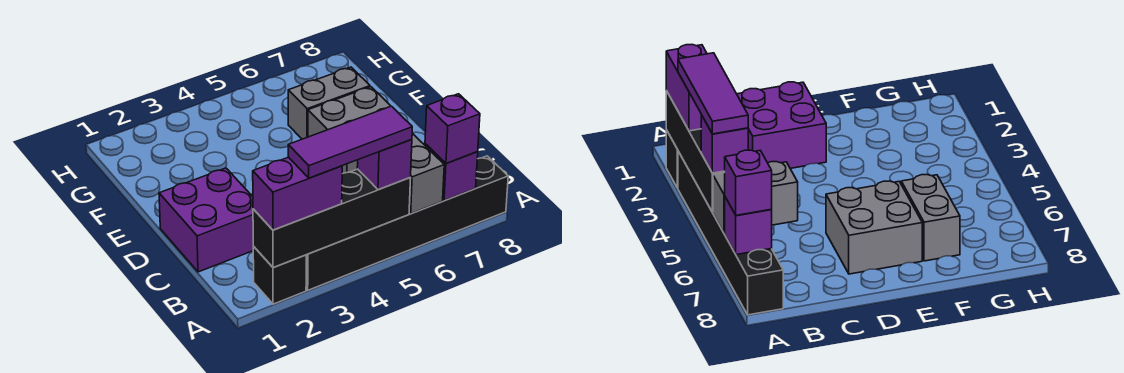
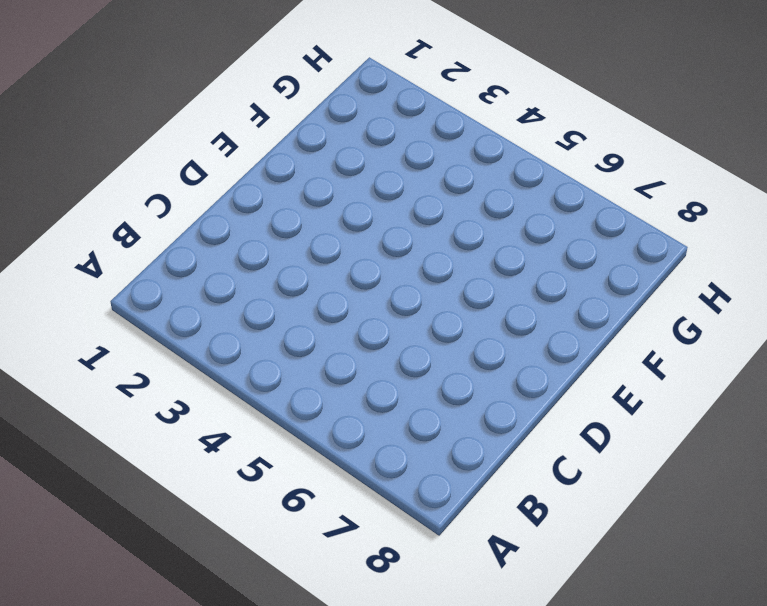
none -> black 1x1 brick [253,247,306,304]
none -> black 1x6 brick [306,156,508,290]
none -> purple 2x2 brick [159,168,254,272]

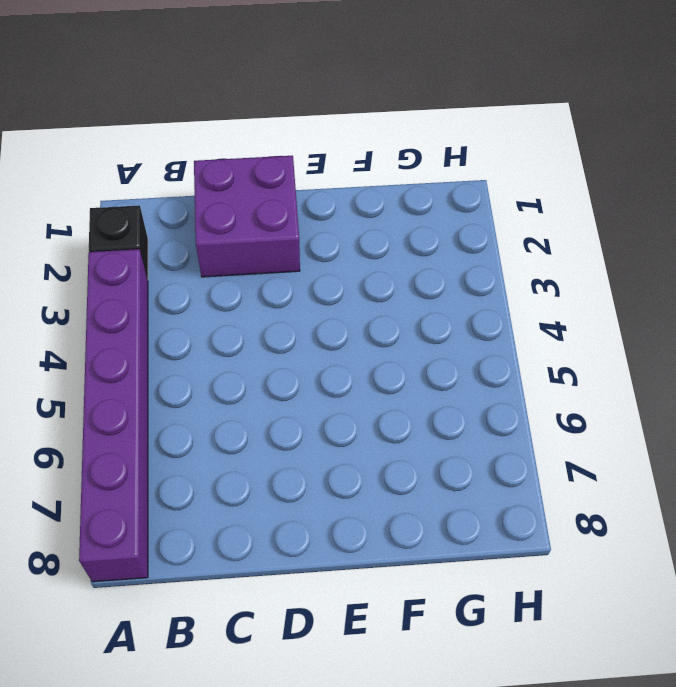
purple 1x6 brick [79,249,148,582] -> black 1x6 brick [306,156,508,290]
none -> grey 2x2 brick [308,87,390,174]
none -> grey 1x2 brick [288,67,370,139]
none -> black 1x4 brick [253,169,411,268]

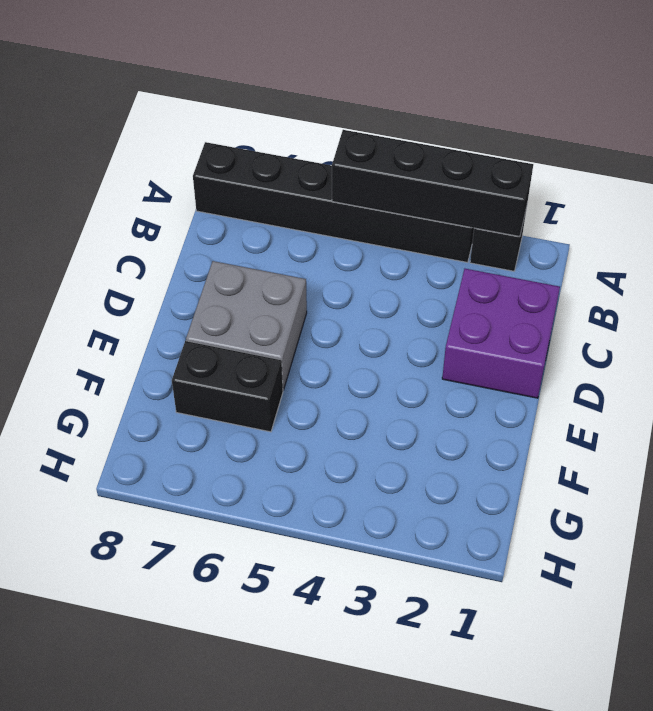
black 1x2 brick [172,341,283,432] -> grey 1x2 brick [288,67,370,139]
none -> grey 1x2 brick [409,133,444,213]
none -> purple 1x1 brick [425,144,478,201]
none -> purple 1x2 brick [253,157,342,230]

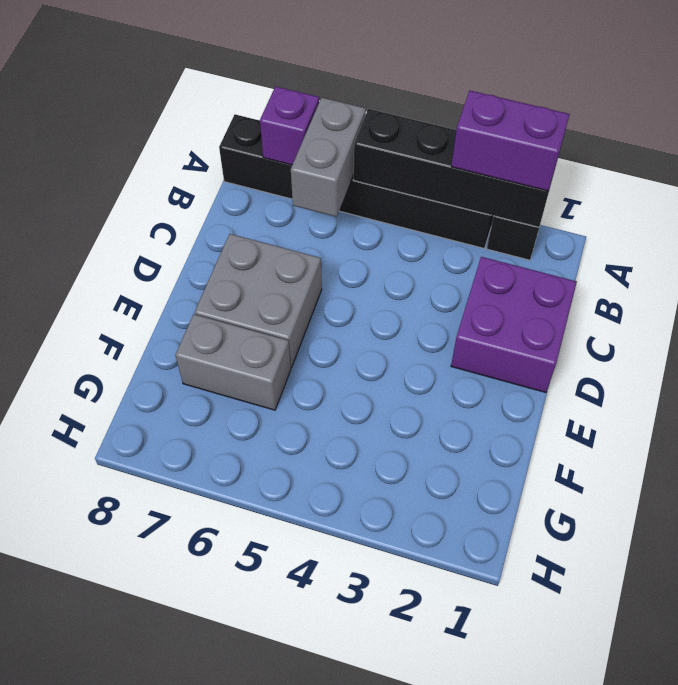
none -> purple 1x1 brick [357,140,412,190]
none -> purple 1x1 brick [425,94,480,164]
none -> purple 1x3 tile [288,106,412,178]

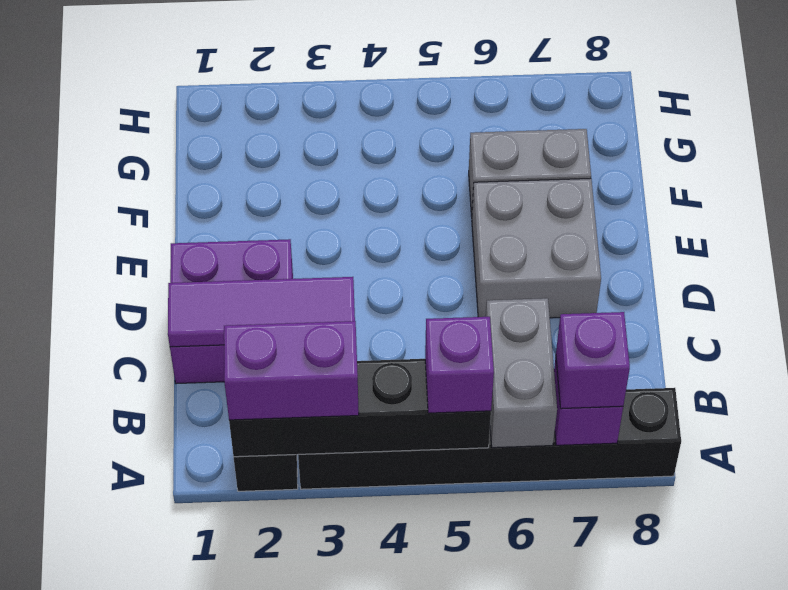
purple 1x3 tile [168,277,355,347] -> purple 1x3 tile moved to [288,106,412,178]

